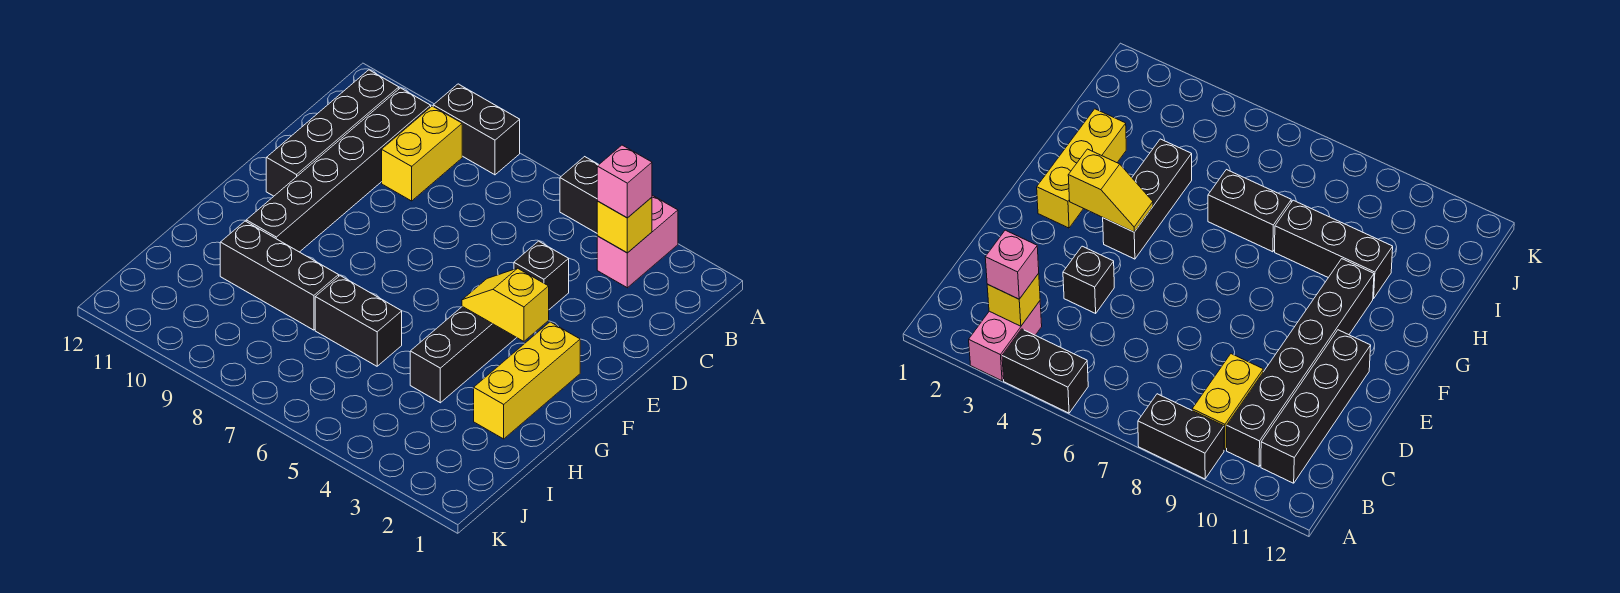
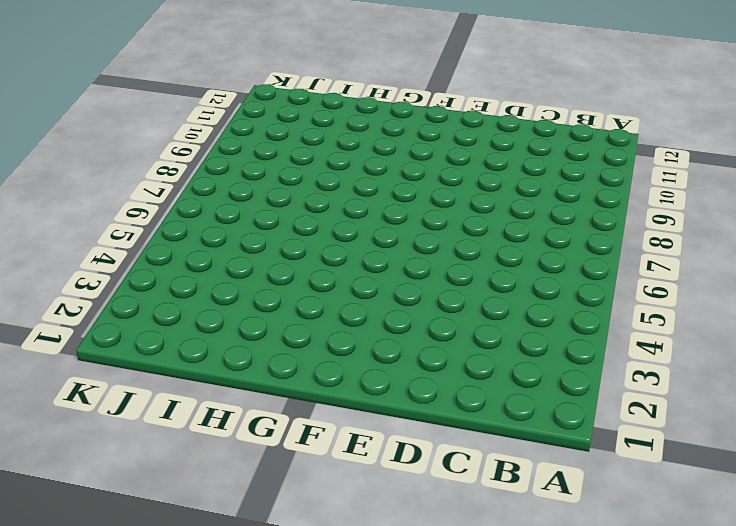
none -> pink 1x2 brick [597,195,678,288]
none -> black 1x2 brick [560,157,599,233]
none -> black 1x2 brick [433,84,520,175]

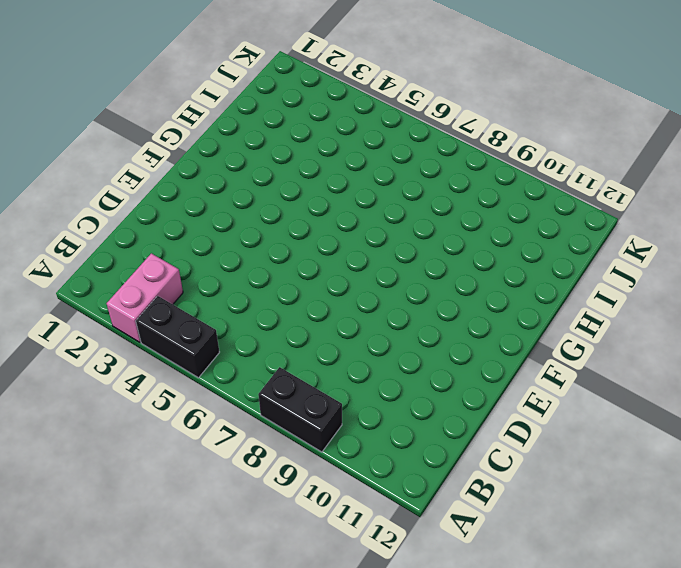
none -> yellow 1x2 brick [382,106,462,201]
none -> black 1x6 brick [246,88,431,252]
none -> black 1x4 brick [266,70,399,196]

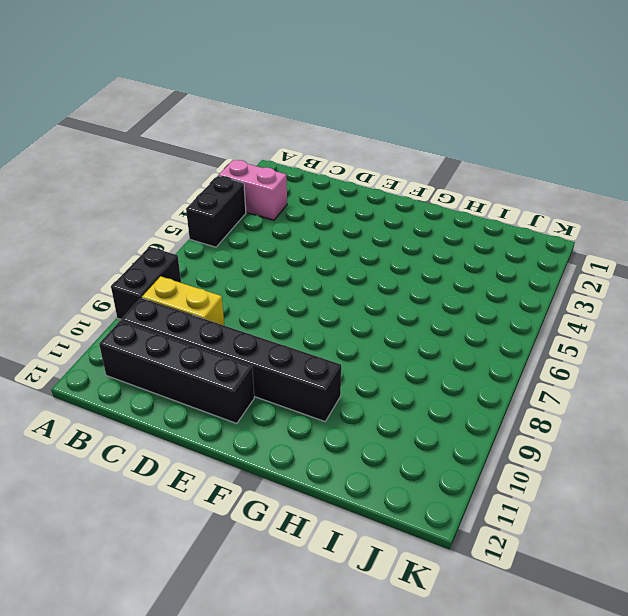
none -> black 1x1 brick [514,241,569,309]
none -> yellow 1x3 brick [474,322,580,439]
none -> black 1x3 brick [410,306,516,403]

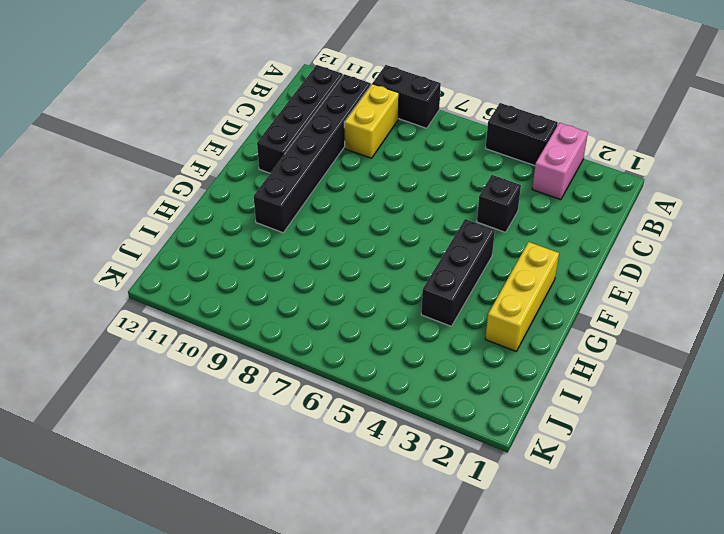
none -> black 1x2 brick [315,276,402,366]
none -> black 1x3 brick [220,221,339,330]
none -> yellow 1x1 brick [597,197,652,253]

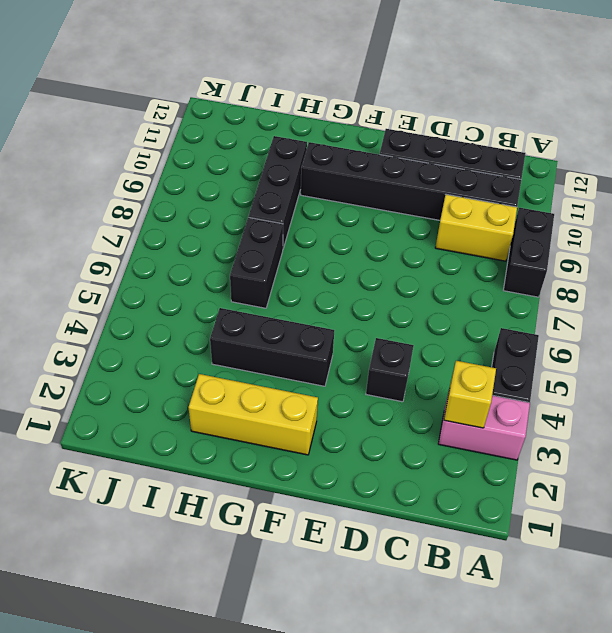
none -> yellow 1x2 slope [462,268,549,341]
none -> pink 1x1 brick [597,145,652,218]

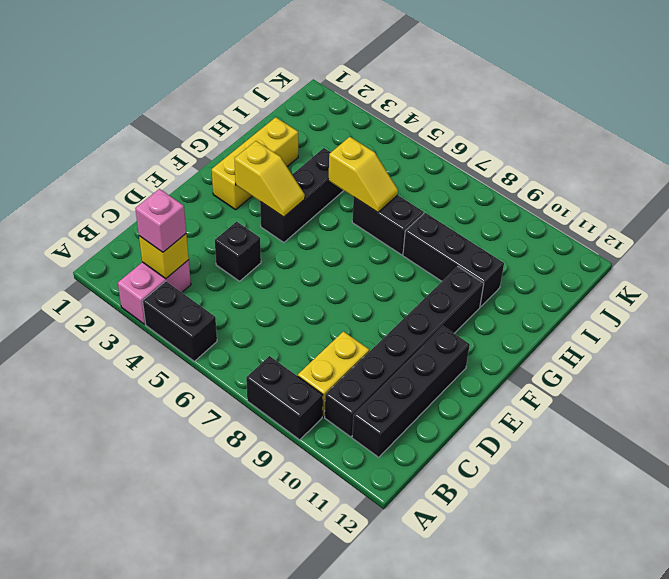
yellow 1x2 slope [328,137,398,213] -> none

